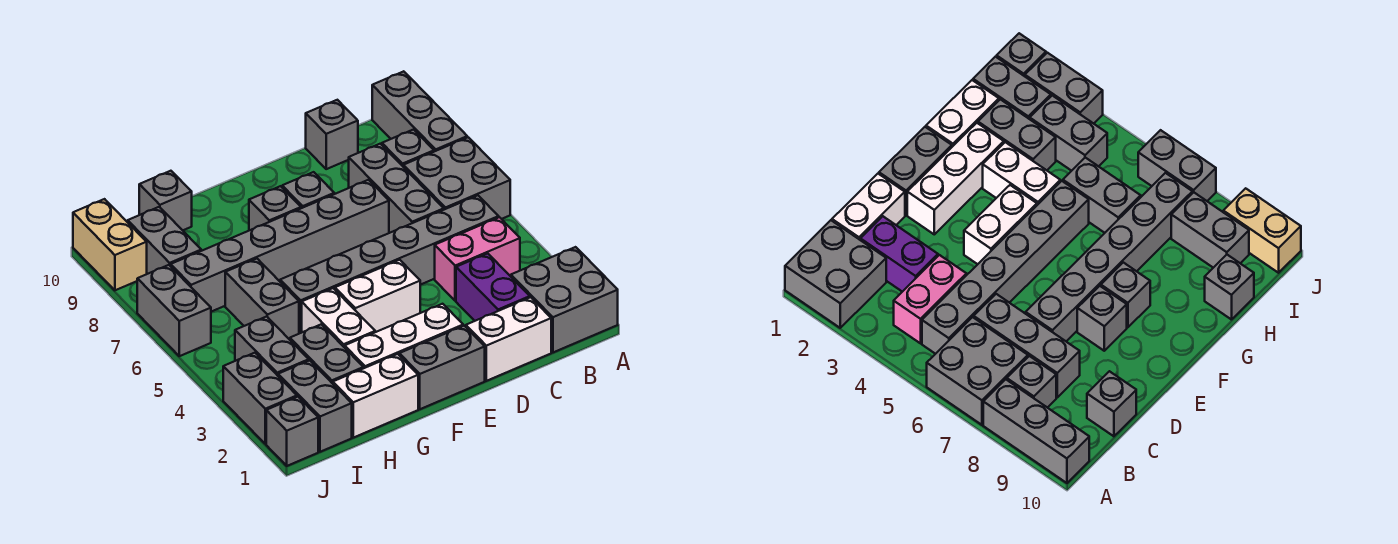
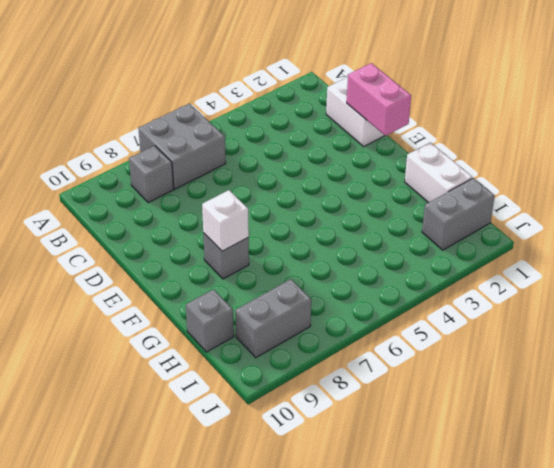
pink 1x2 brick [347,63,411,136] -> pink 1x2 brick moved to [435,217,520,301]
white 1x1 brick [202,190,249,251] -> none
none -> grey 2x2 brick [511,247,618,352]
none -> grey 1x3 brick [372,71,467,152]
none -> grey 1x6 brick [280,195,499,334]

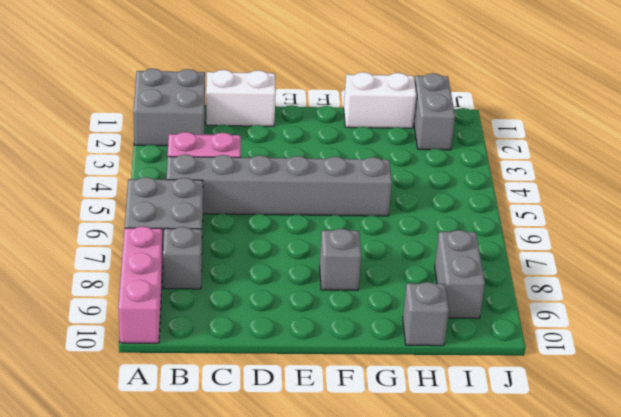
pink 1x3 brick [118,226,163,343] -> grey 1x3 brick [372,71,467,152]
none -> purple 1x2 brick [456,253,530,321]
none -> grey 1x3 brick [349,144,444,233]
none -> grey 1x1 brick [306,100,358,169]

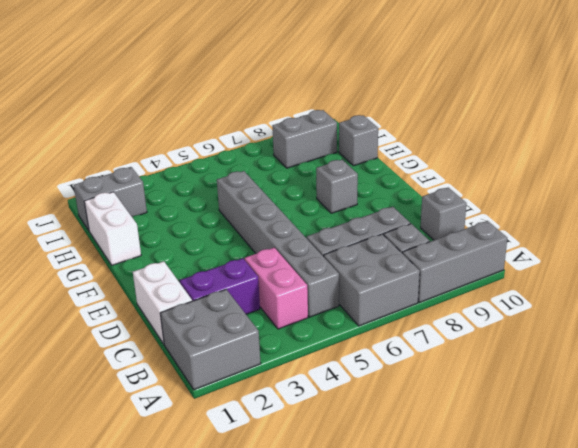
none -> grey 1x6 brick [171,180,389,312]
none -> grey 1x2 brick [399,326,485,409]
none -> white 1x3 brick [345,304,463,368]

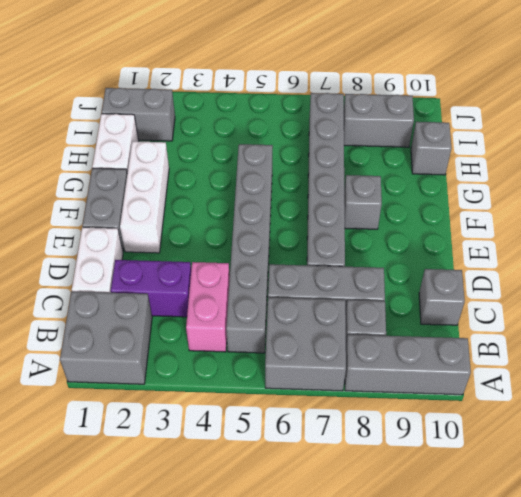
none -> white 1x2 brick [335,260,420,332]
none -> grey 1x1 brick [282,172,334,208]
none -> white 1x2 brick [302,288,375,348]

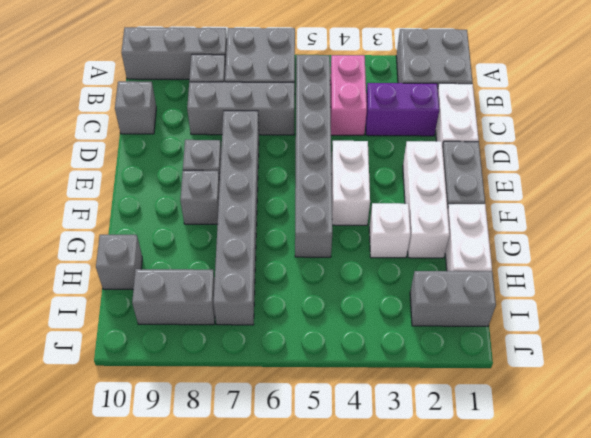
white 1x1 brick [369,203,410,258] -> white 1x2 brick [302,288,375,348]
none -> grey 1x2 brick [290,324,363,384]
none -> grey 1x2 brick [225,259,299,340]
none -> grey 1x2 brick [235,317,309,376]

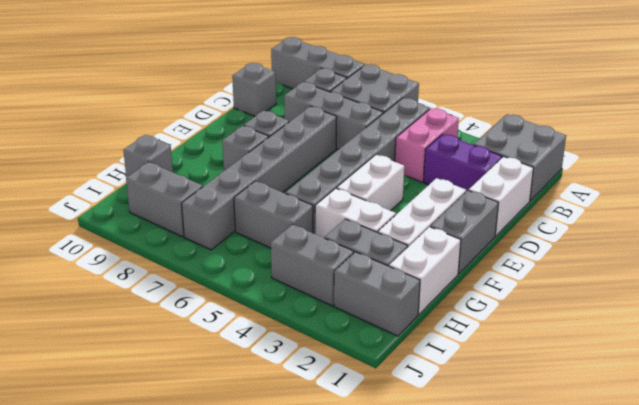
none -> grey 1x1 brick [266,397,318,466]
none -> grey 1x2 brick [223,353,297,444]
none -> grey 1x2 brick [137,265,211,356]

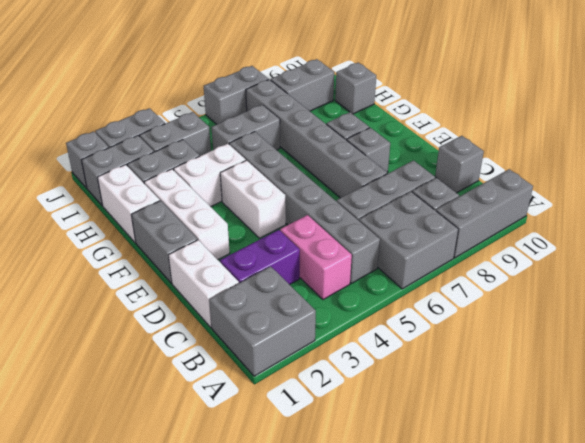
none -> tan 1x2 brick [73,199,147,290]

